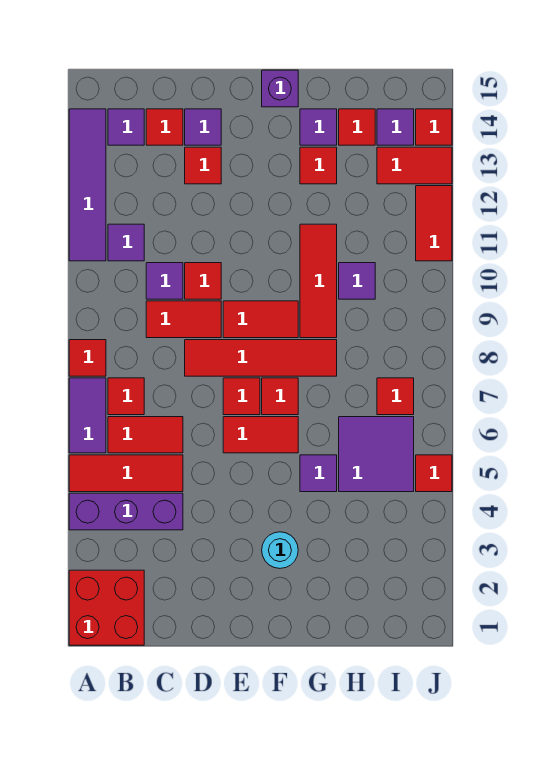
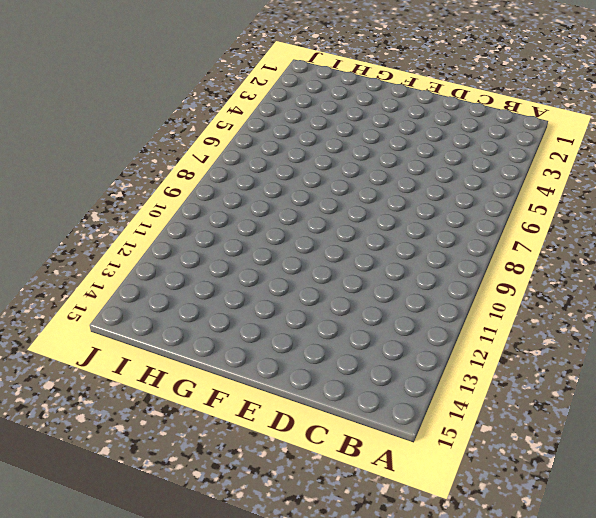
none -> red 2x2 brick [69,570,144,645]
none -> purple 1x3 brick [69,493,183,530]
none -> red 1x3 tile [69,455,183,492]
none -> purple 1x2 tile [69,378,106,453]

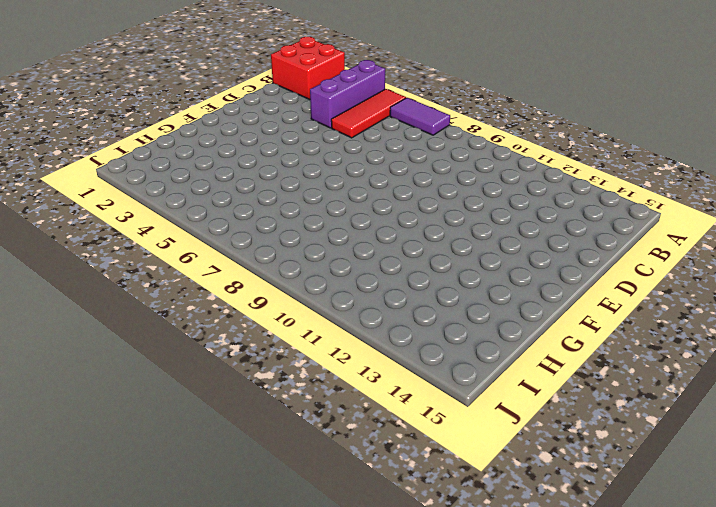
none -> red 1x1 tile [69,340,106,376]
none -> purple 1x4 tile [69,109,106,261]
none -> red 1x2 tile [108,417,183,453]
none -> red 1x1 tile [108,378,144,415]

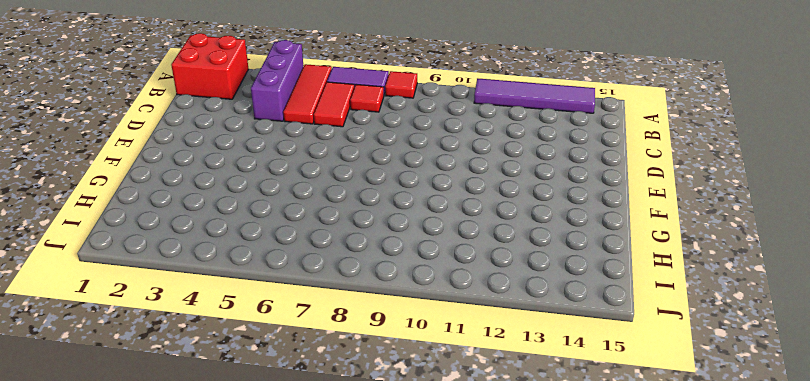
none -> purple 1x1 tile [108,224,144,261]
none -> purple 1x1 tile [108,109,144,145]
none -> red 1x2 tile [146,301,221,338]
none -> purple 1x1 tile [146,263,183,299]

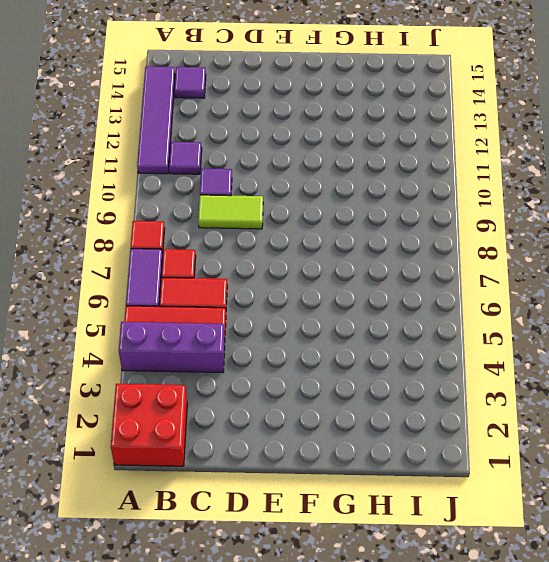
lime 1x2 tile [198,195,263,229] -> red 1x2 tile [146,301,221,338]
none -> red 1x1 tile [146,109,183,145]
none -> red 1x4 tile [185,340,337,376]
none -> red 1x1 tile [185,263,221,299]
none -> red 1x1 tile [185,147,221,184]

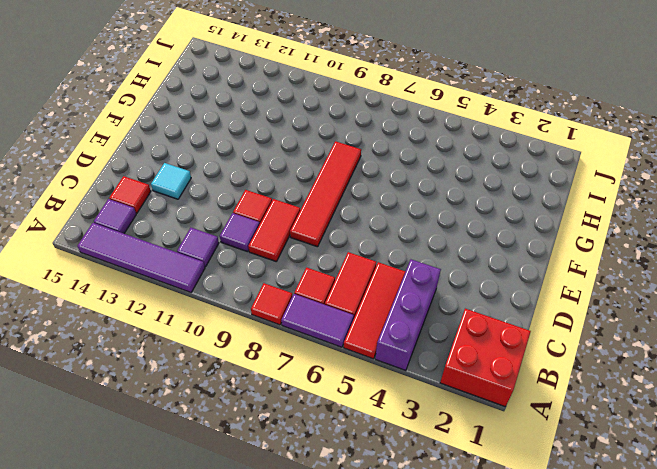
cyan 1x1 tile [151,163,191,199] -> red 1x1 tile [185,147,221,184]
none -> purple 1x1 tile [185,109,221,145]
none -> red 1x2 tile [223,417,298,453]
none -> red 1x1 tile [223,378,260,415]
none -> red 1x2 tile [223,301,298,338]

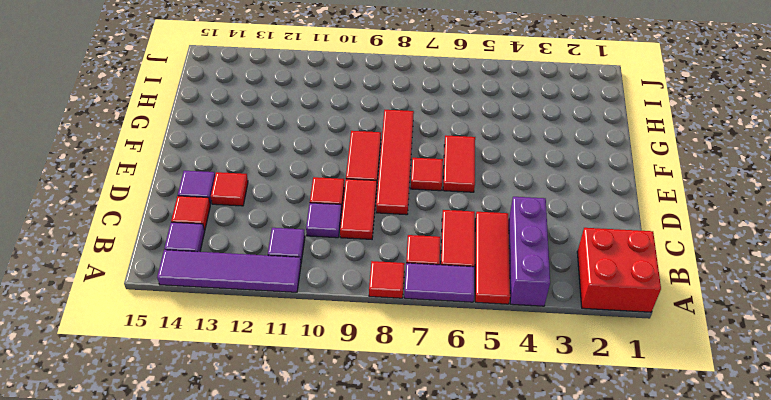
none -> cyan 1x1 round brick [262,532,298,568]
none -> red 1x1 tile [262,378,298,415]
none -> purple 1x1 brick [262,70,298,107]
none -> purple 1x1 tile [300,455,337,492]

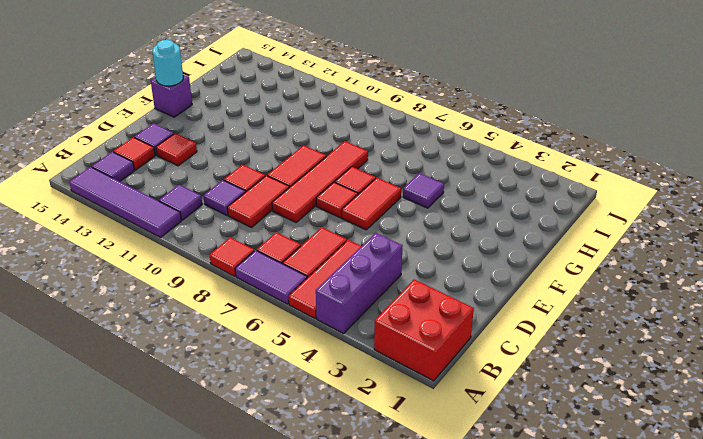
cyan 1x1 round brick [152,40,183,86] -> cyan 1x1 round brick moved to [262,532,298,568]
none -> red 1x3 tile [300,224,337,338]
none -> red 1x1 tile [300,147,337,184]
none -> purple 1x1 tile [300,109,337,145]
none -> purple 2x2 tile [339,417,414,492]

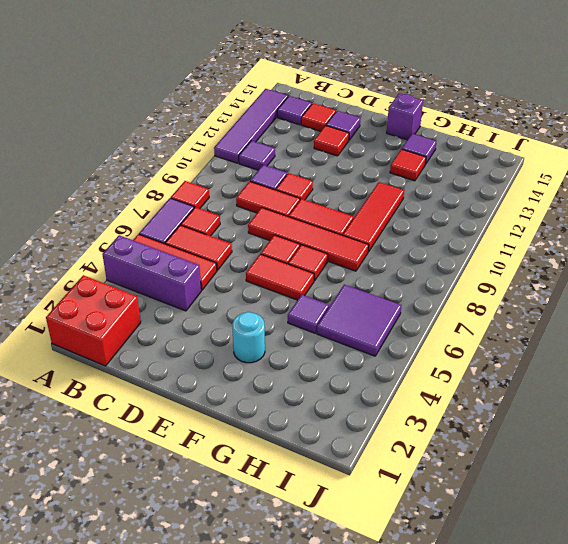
none -> purple 1x1 tile [339,263,375,299]
none -> red 1x1 tile [339,109,375,145]
none -> red 1x1 tile [377,378,414,415]
none -> red 1x2 tile [377,147,452,184]

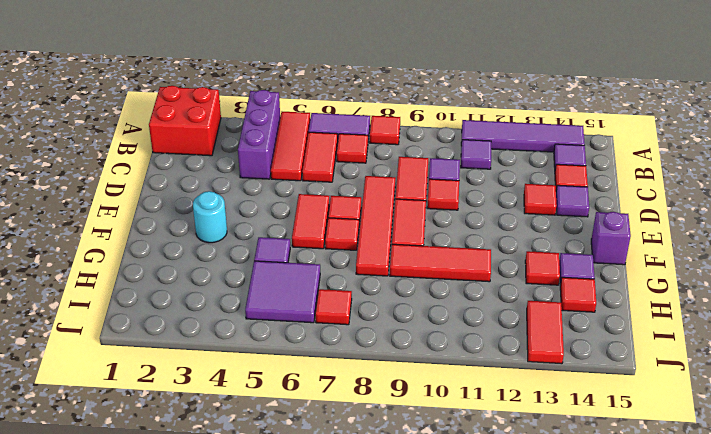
none -> purple 1x1 tile [339,263,375,299]
none -> purple 1x1 tile [377,109,414,145]
none -> red 1x1 tile [416,455,452,492]
none -> red 1x2 tile [416,186,452,261]

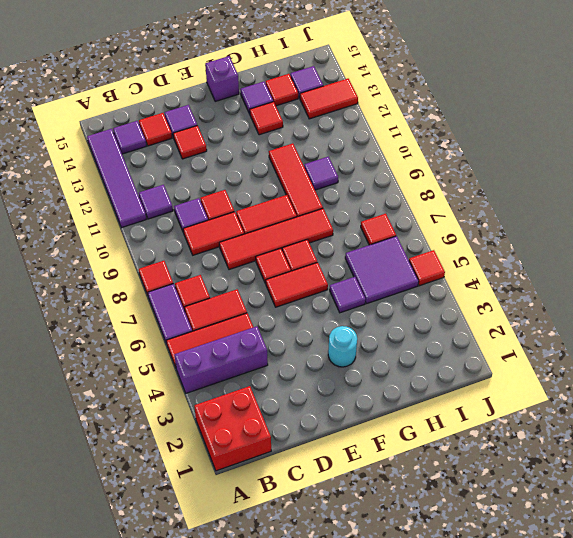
none -> red 1x2 tile [416,186,452,261]
none -> red 1x1 tile [416,109,452,145]

